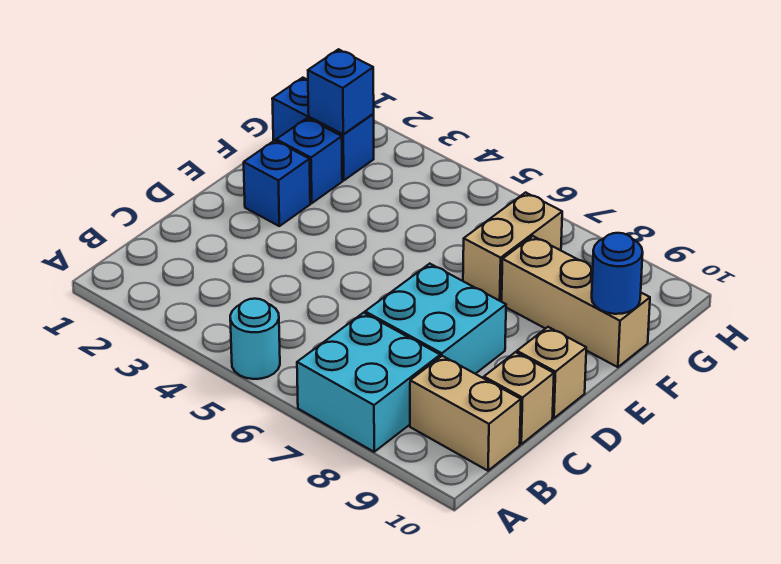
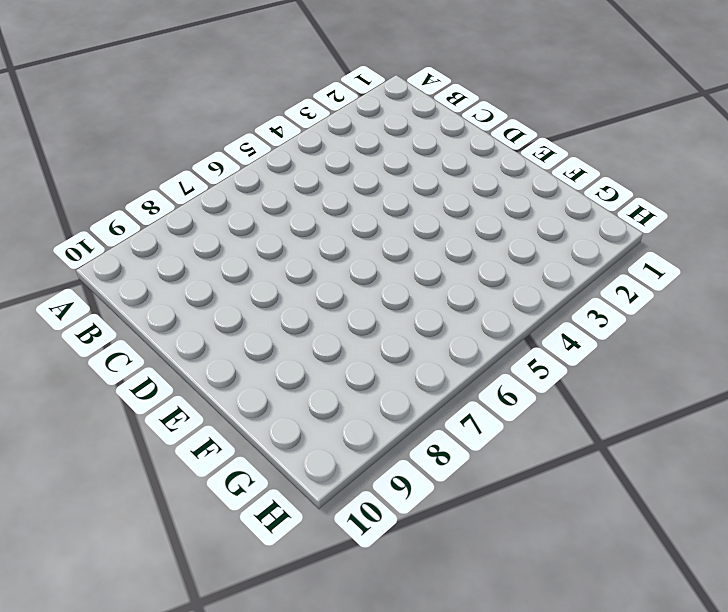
none -> cyan 1x1 round brick [230,299,280,379]
none -> cyan 2x2 brick [297,313,440,452]
none -> tan 1x2 brick [410,356,521,471]

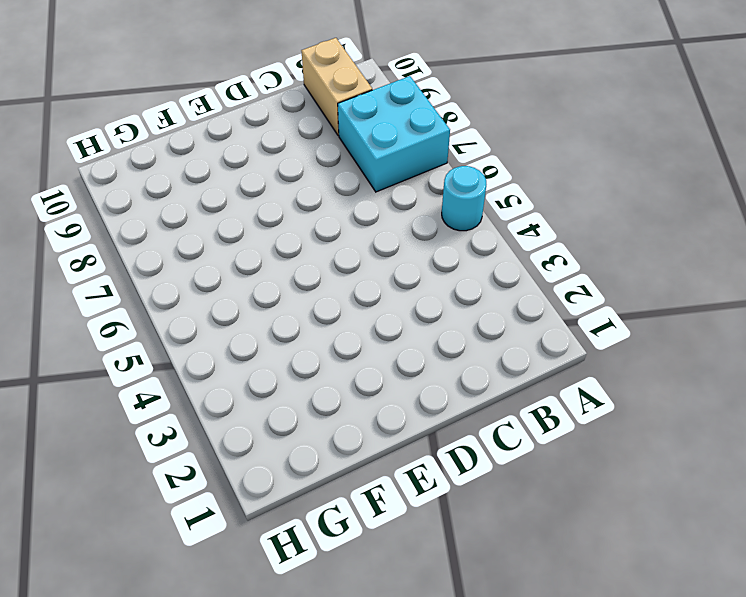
none -> cyan 2x2 brick [365,264,506,374]
none -> tan 1x1 brick [484,352,554,444]
none -> tan 1x1 brick [517,327,586,418]

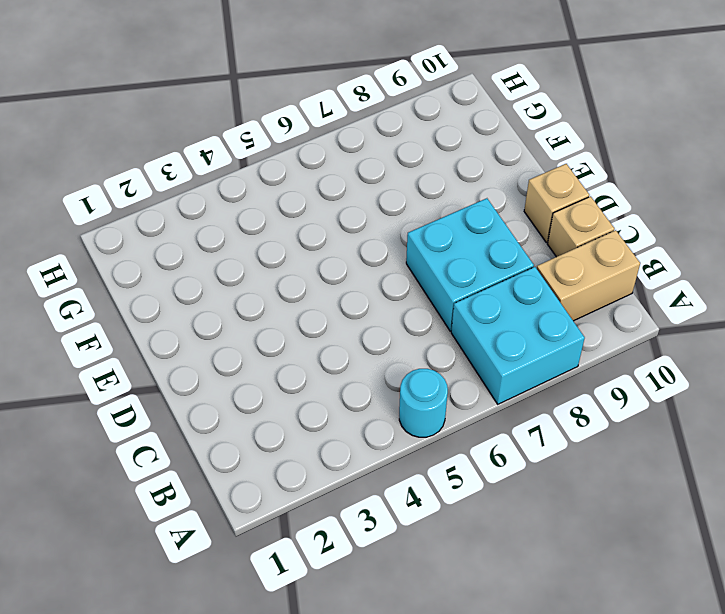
none -> blue 1x1 brick [244,140,310,226]
none -> blue 1x1 brick [276,118,342,203]
none -> tan 1x2 brick [463,192,562,302]

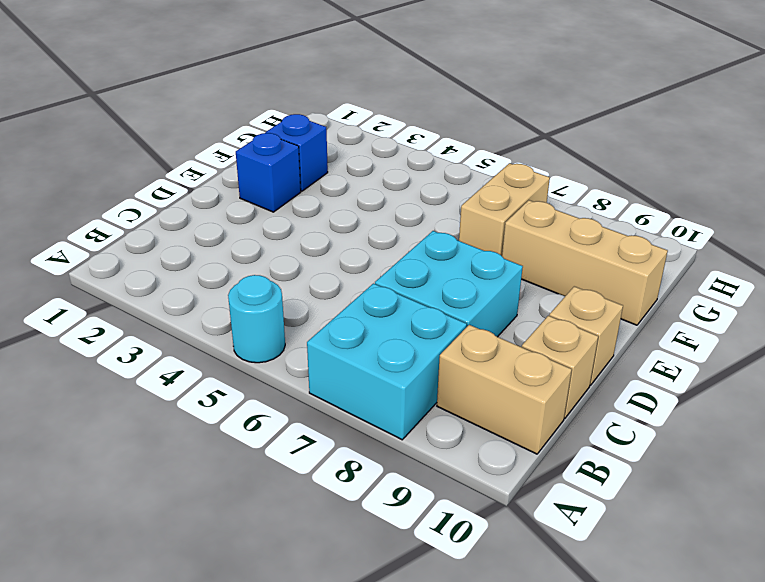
none -> blue 1x2 brick [272,78,374,180]
none -> blue 1x1 round brick [592,233,643,314]
none -> blue 1x1 brick [308,49,374,134]

